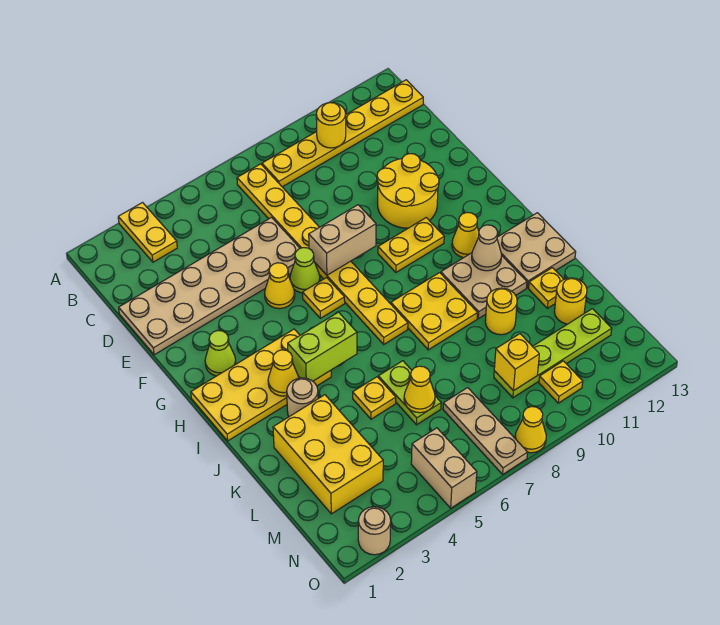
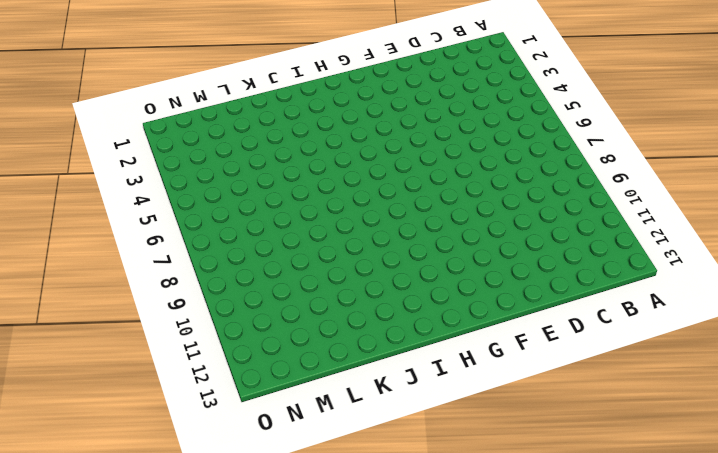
none -> yellow 1x2 plate [118,203,177,262]
none -> yellow 1x8 plate [237,164,408,344]
none -> yellow 1x6 plate [262,80,423,187]
none -> tan 2x6 plate [119,218,300,355]

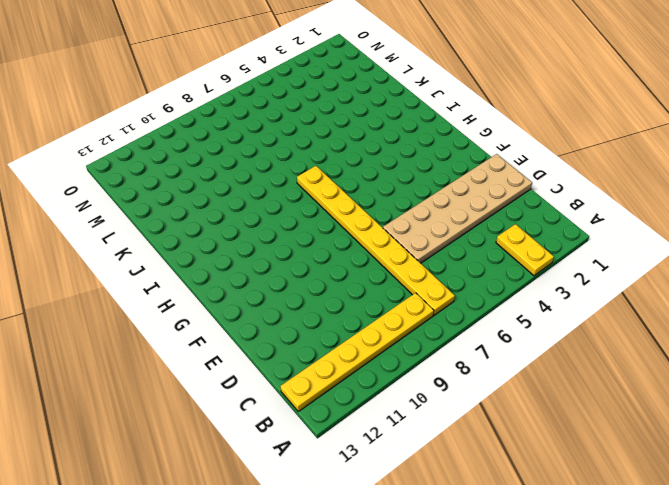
none -> yellow 2x2 round brick [377,154,439,228]
none -> yellow 1x1 cone [265,263,295,309]
none -> lime 1x1 cone [290,248,320,293]
none -> lime 1x1 cone [205,331,236,376]

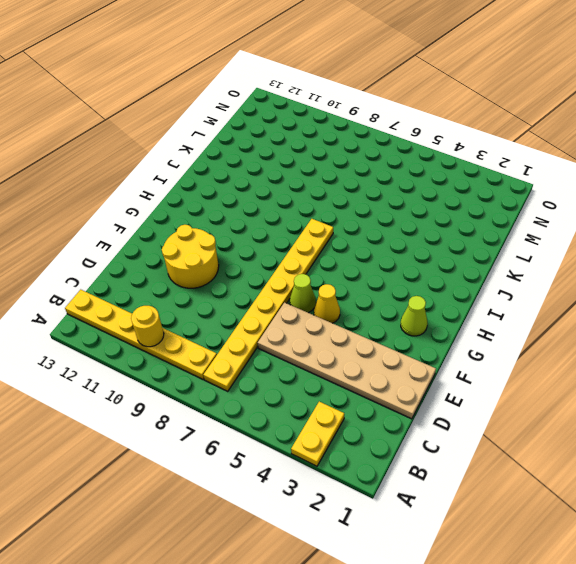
none -> yellow 1x1 plate [302,278,345,318]
none -> yellow 1x2 plate [378,218,444,272]
none -> yellow 2x4 plate [191,329,331,441]
none -> yellow 1x1 cone [452,213,479,258]

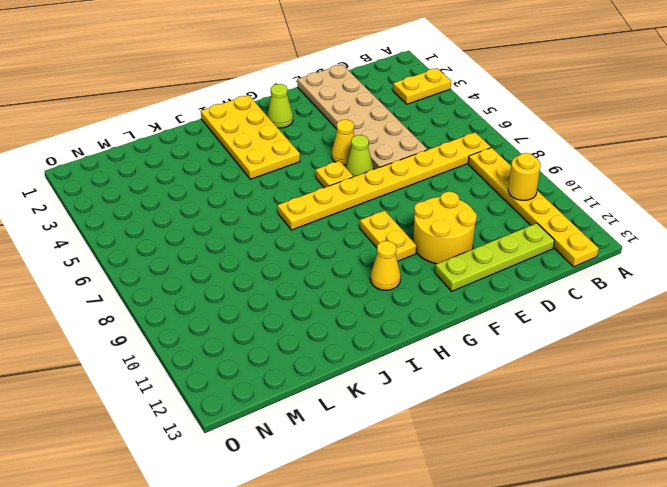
lime 1x4 plate [435,223,555,291] -> lime 1x4 plate turned to [494,309,612,398]
none -> yellow 2x2 plate [391,273,478,350]
none -> tan 2x2 plate [441,253,527,319]
none -> tan 2x2 plate [497,213,576,288]
none -> tan 1x1 round brick [287,378,318,417]

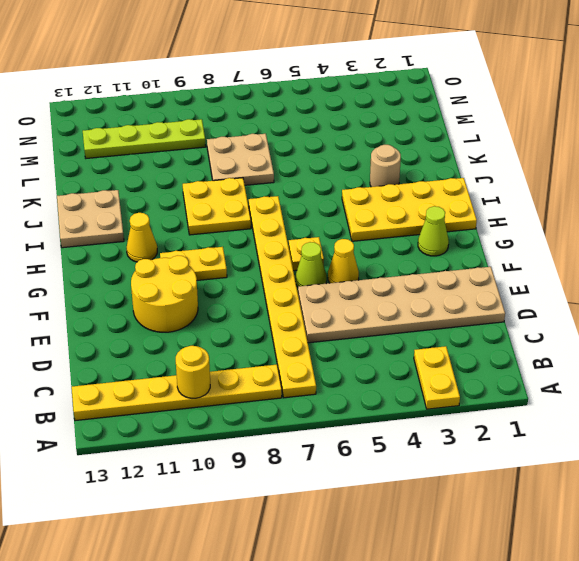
tan 2x2 plate [207,134,274,185] -> tan 2x2 plate moved to [441,253,527,319]
none -> yellow 2x3 brick [273,395,383,514]
none -> yellow 1x1 plate [353,377,396,419]
none -> lime 1x2 plate [378,361,441,425]
none -> yellow 1x1 round brick [485,288,517,335]

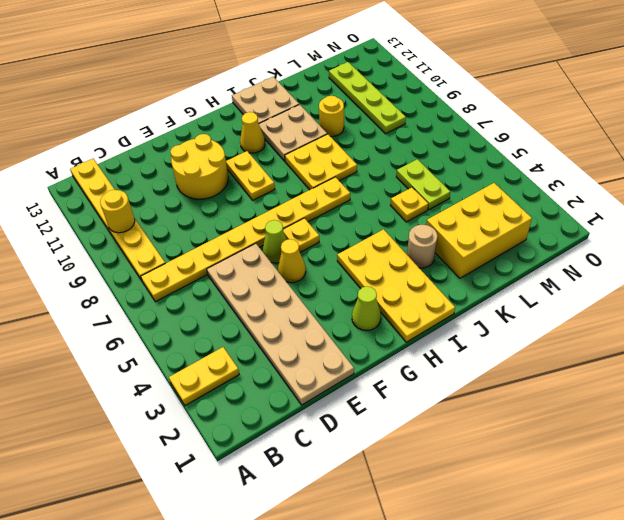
lime 1x2 plate [396,159,450,210] -> lime 1x2 plate turned to [378,361,441,425]
none -> yellow 1x1 plate [529,268,564,308]
none -> yellow 1x1 round brick [555,278,587,324]
none -> tan 1x3 plate [443,388,528,474]
none -> tan 1x2 brick [411,428,477,508]

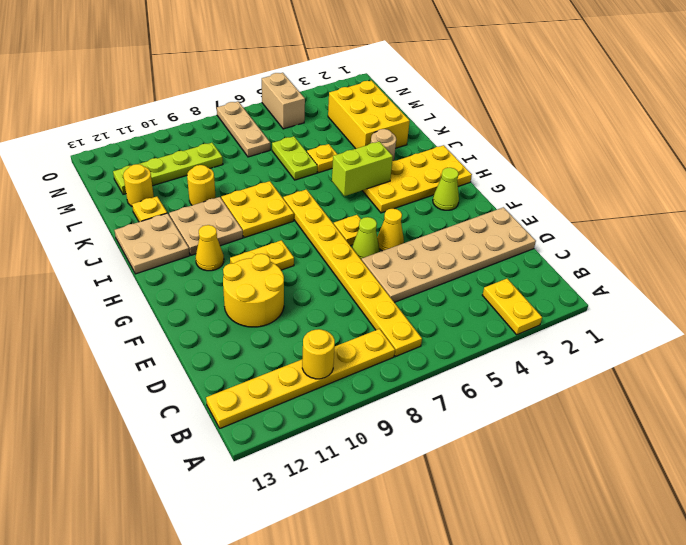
none -> yellow 1x1 plate [539,361,583,403]
none -> tan 1x1 round brick [358,507,391,555]
none -> yellow 1x1 cone [515,407,546,453]
none -> tan 1x2 brick [309,205,376,275]

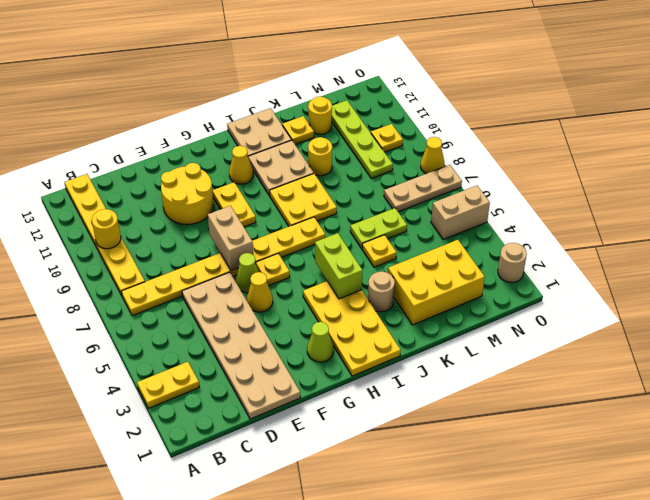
none -> yellow 1x1 cone [268,350,299,396]
none -> tan 1x1 cone [472,225,502,271]
none -> yellow 1x1 cone [404,366,435,413]
none -> yellow 1x1 brick [494,334,539,391]

